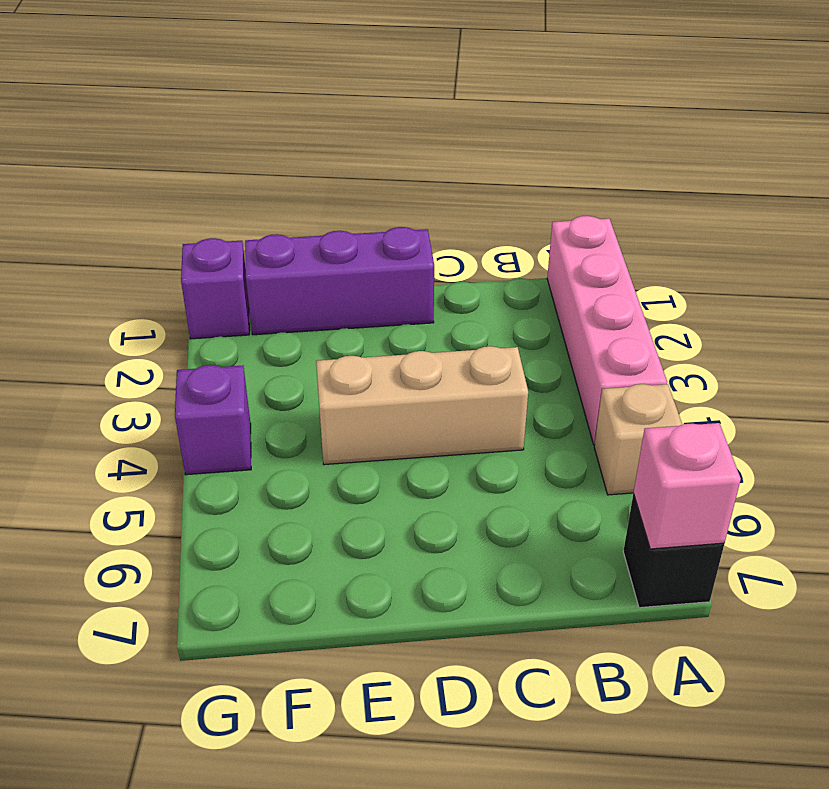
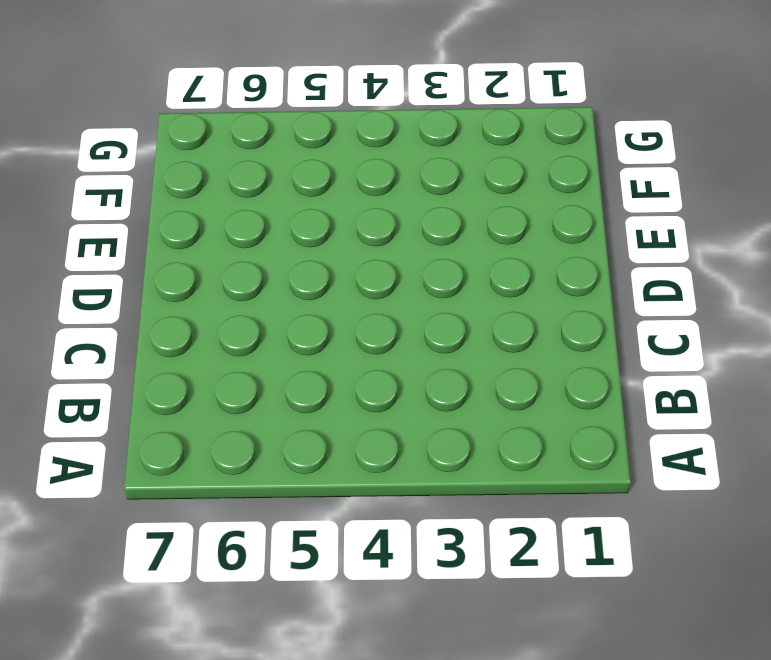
none -> pink 1x4 brick [547,216,667,445]
none -> tan 1x1 brick [594,384,682,495]

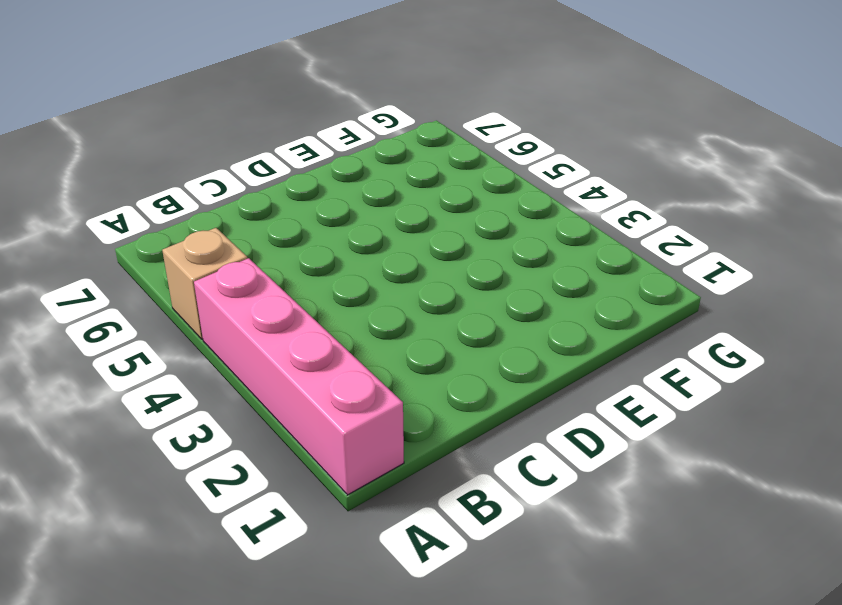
none -> black 1x1 brick [623,494,724,608]
none -> tan 1x3 brick [316,346,528,465]

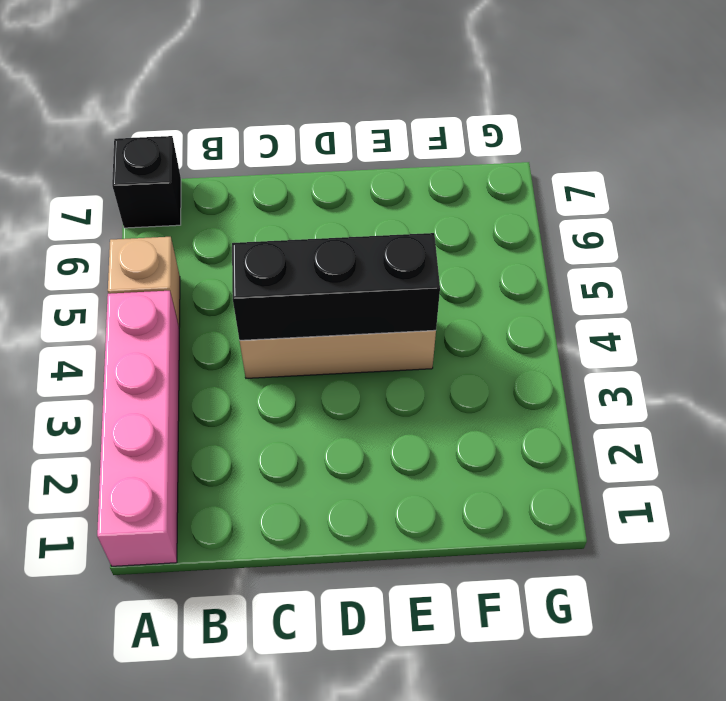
black 1x3 brick [232,233,440,340] -> none
none -> purple 1x3 brick [245,227,434,335]
none -> purple 1x1 brick [181,238,249,339]

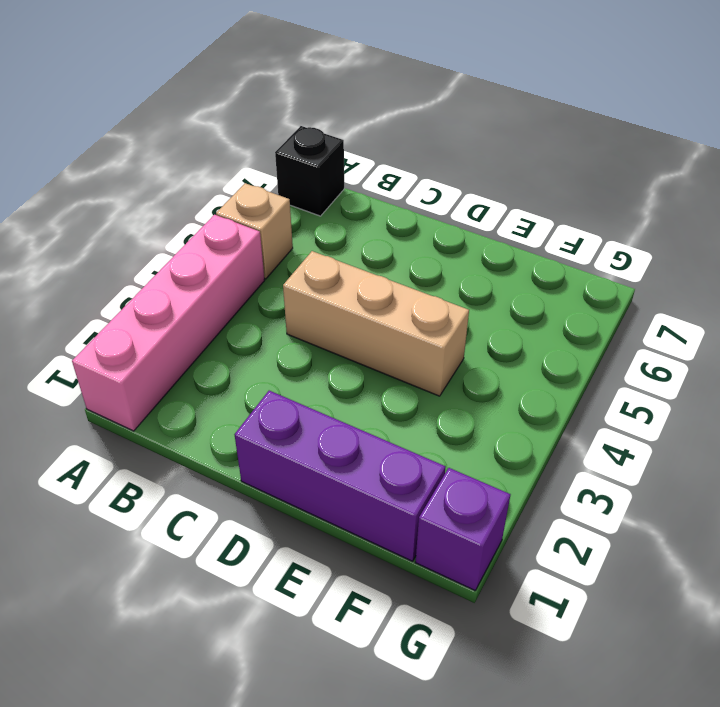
none -> purple 1x1 brick [175,365,251,475]
none -> pink 1x1 brick [634,423,741,549]

